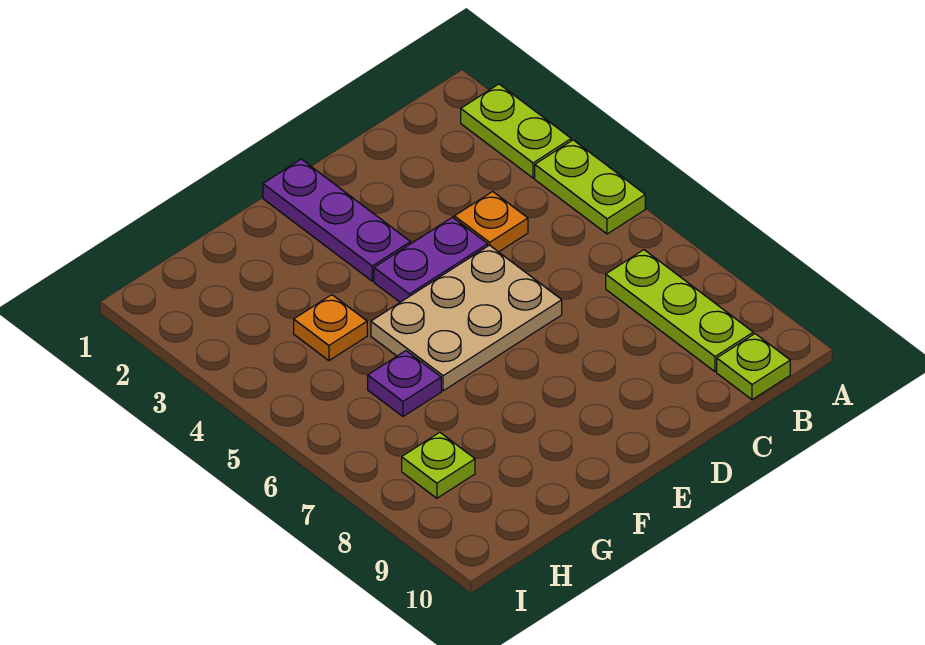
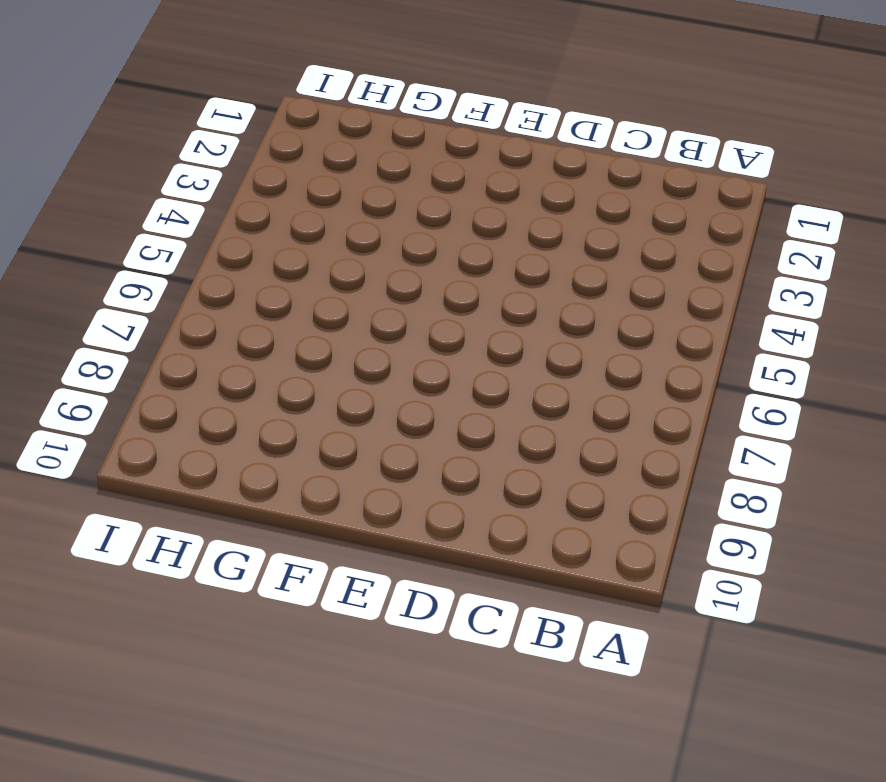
none -> lime 1x2 plate [461,84,571,178]
none -> lime 1x2 plate [535,140,645,234]

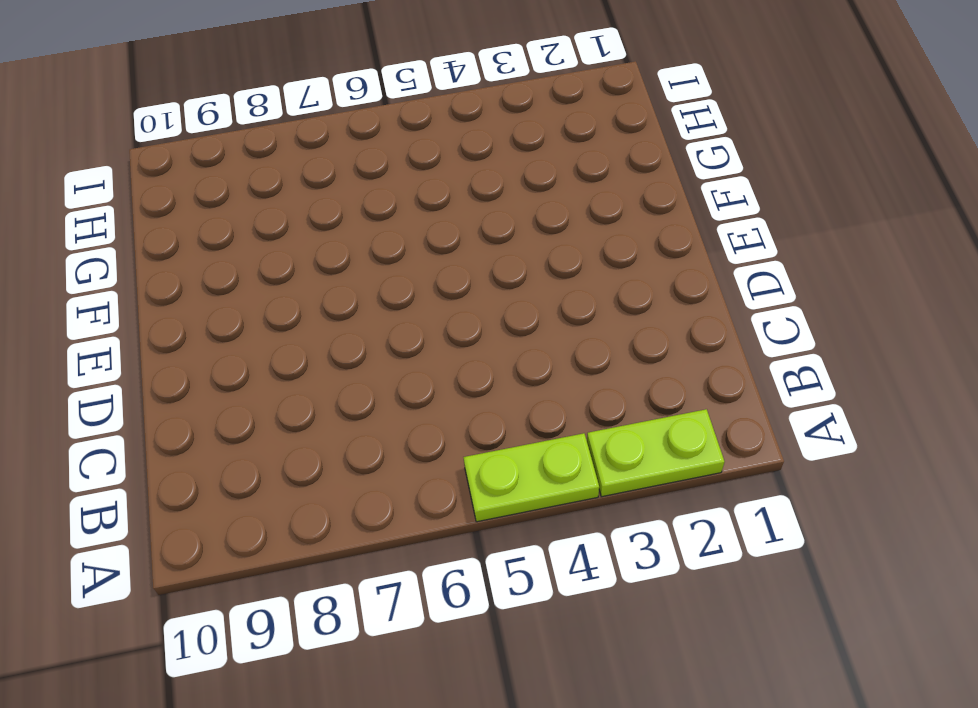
none -> lime 1x3 plate [606,250,753,372]
none -> lime 1x1 plate [717,334,790,400]

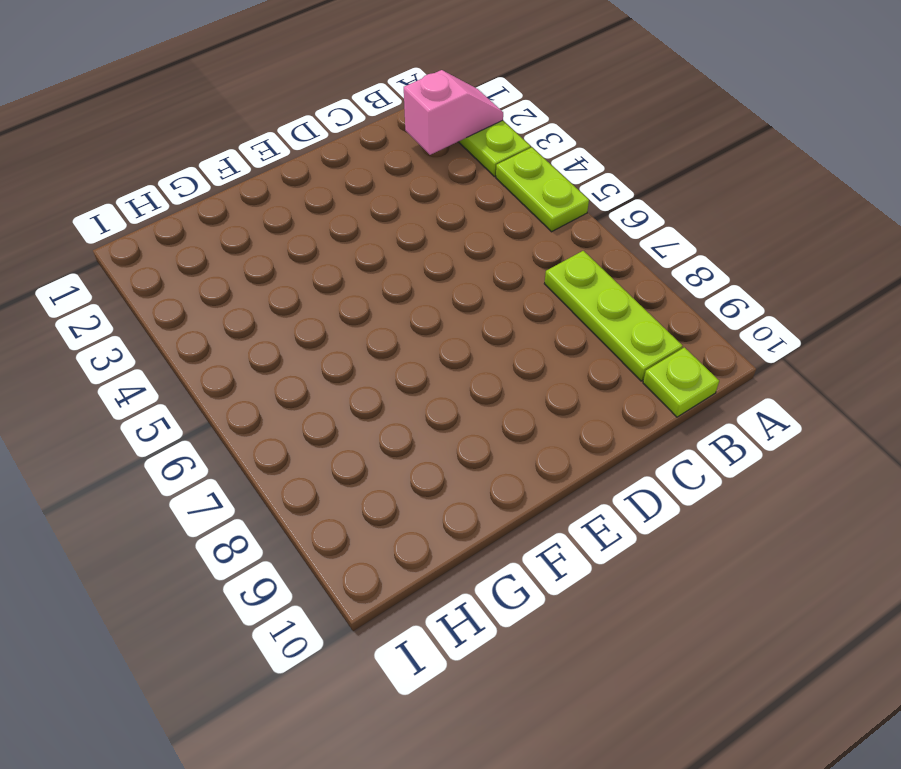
pink 1x2 slope [404,70,503,155] -> none
none -> orange 1x1 plate [454,192,528,252]
none -> purple 1x2 plate [374,217,488,302]

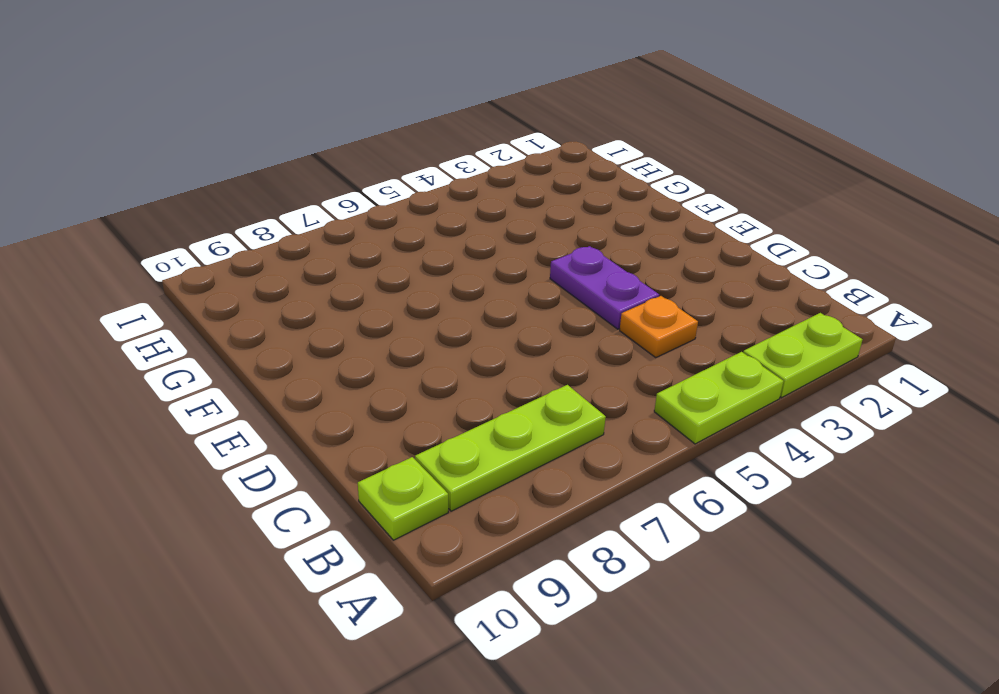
none -> tan 2x3 plate [371,245,562,391]
none -> purple 1x3 plate [263,159,411,281]

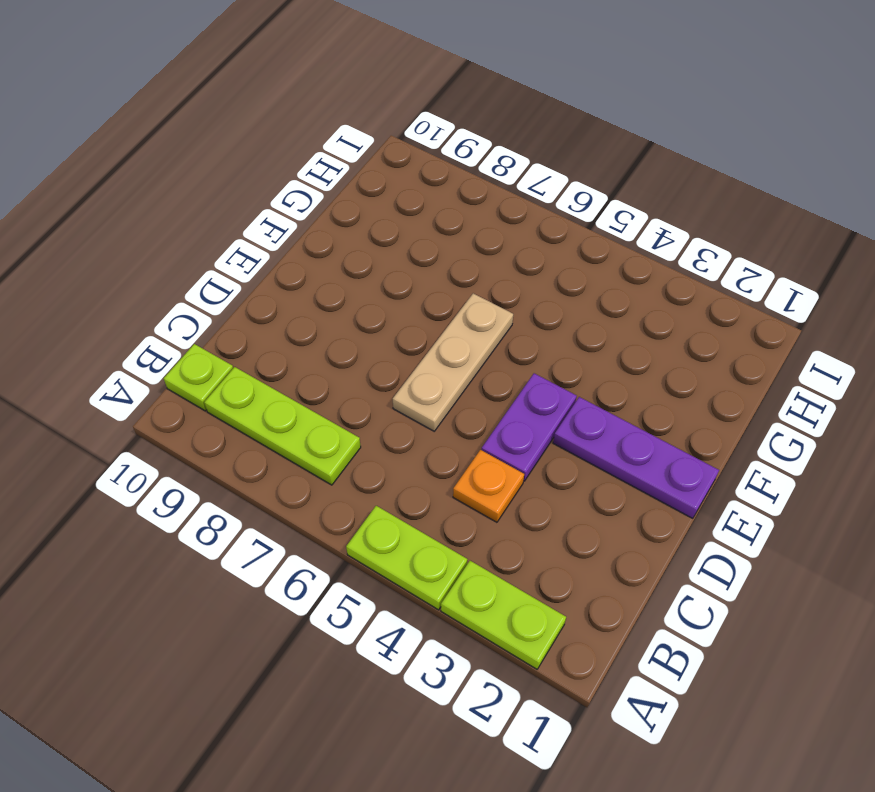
tan 1x3 plate [393,293,513,431] -> tan 2x3 plate [371,245,562,391]
none -> orange 1x1 plate [294,295,367,361]
none -> purple 1x1 plate [368,351,441,416]

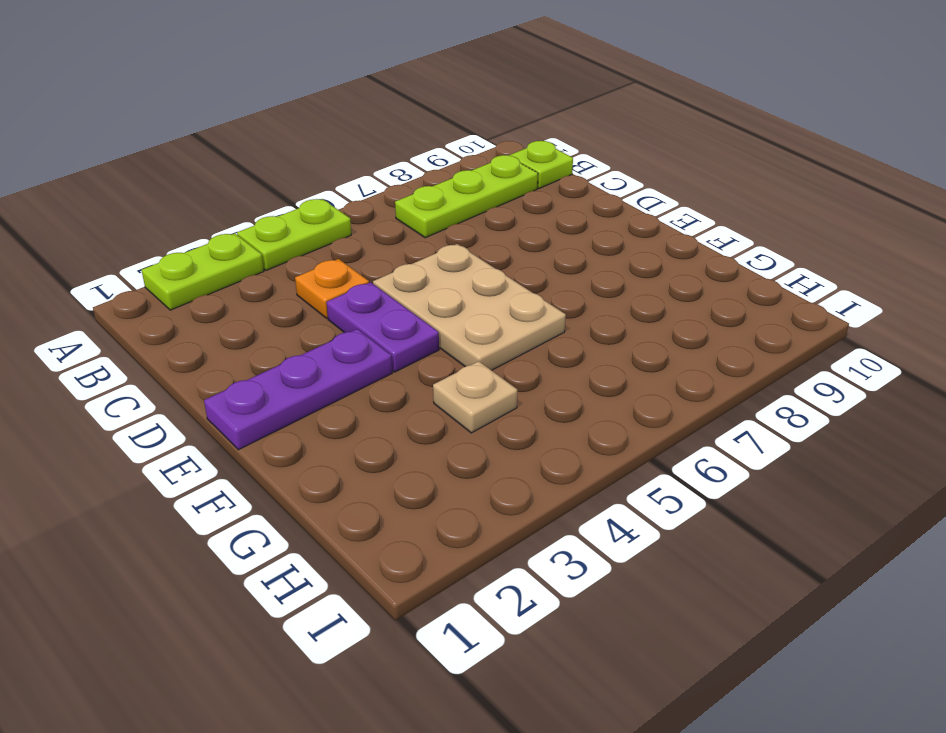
tan 1x1 plate [433,361,517,433] -> orange 1x1 plate [294,295,367,361]
none -> purple 1x1 plate [368,351,441,416]
none -> lime 1x1 plate [402,432,475,498]

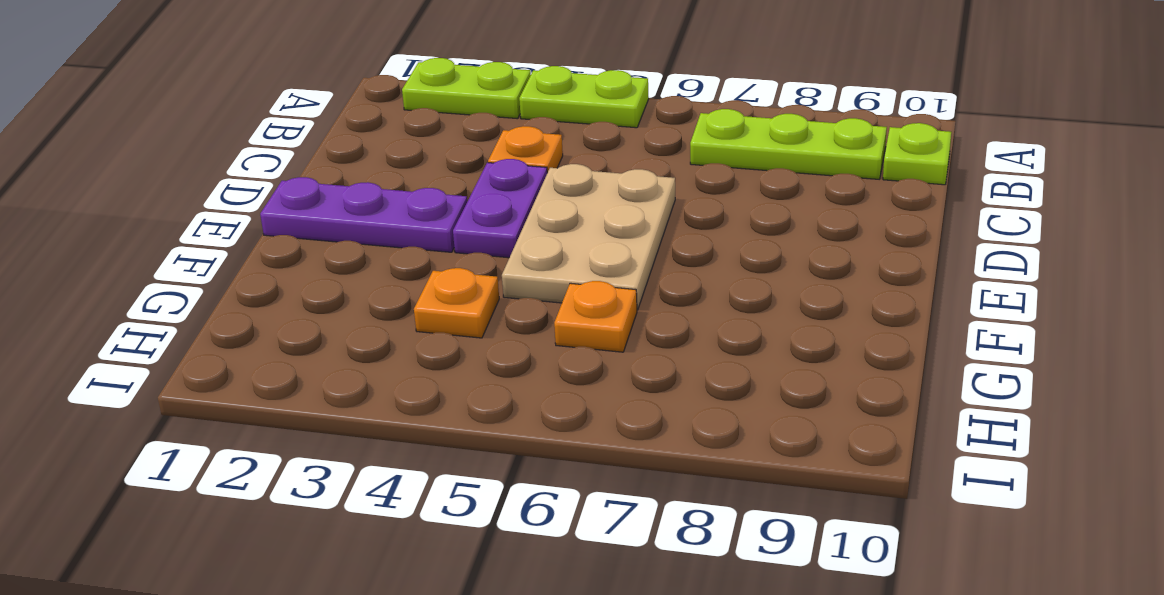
orange 1x1 plate [554,281,637,352] -> purple 1x1 plate [368,351,441,416]
none -> lime 1x1 plate [402,432,475,498]

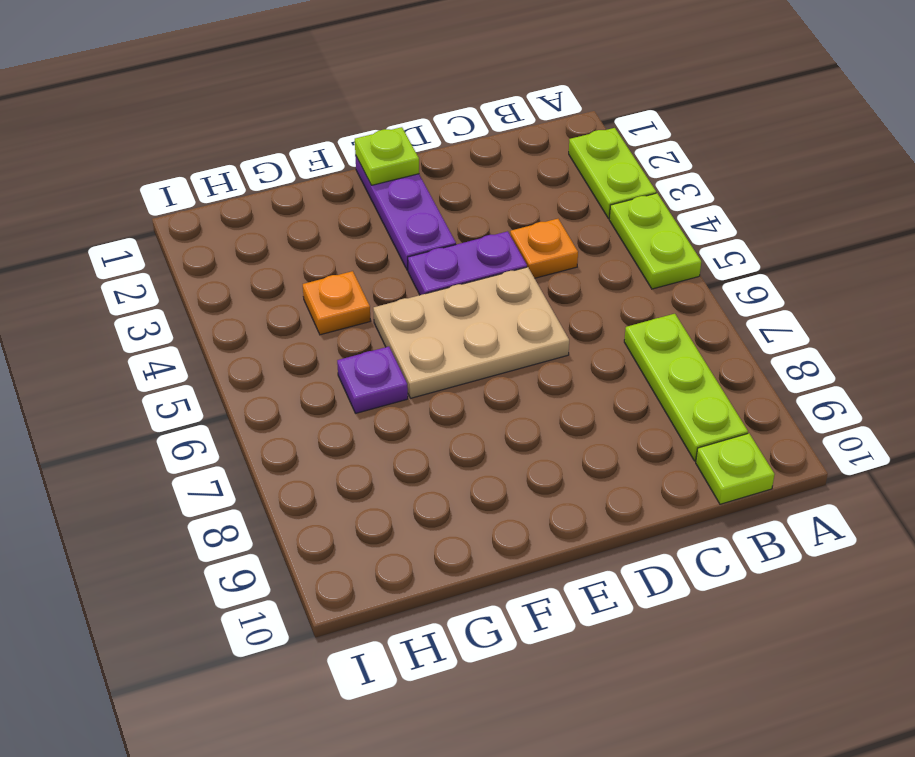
lime 1x1 plate [355,127,419,185] -> lime 1x1 plate moved to [402,432,475,498]

